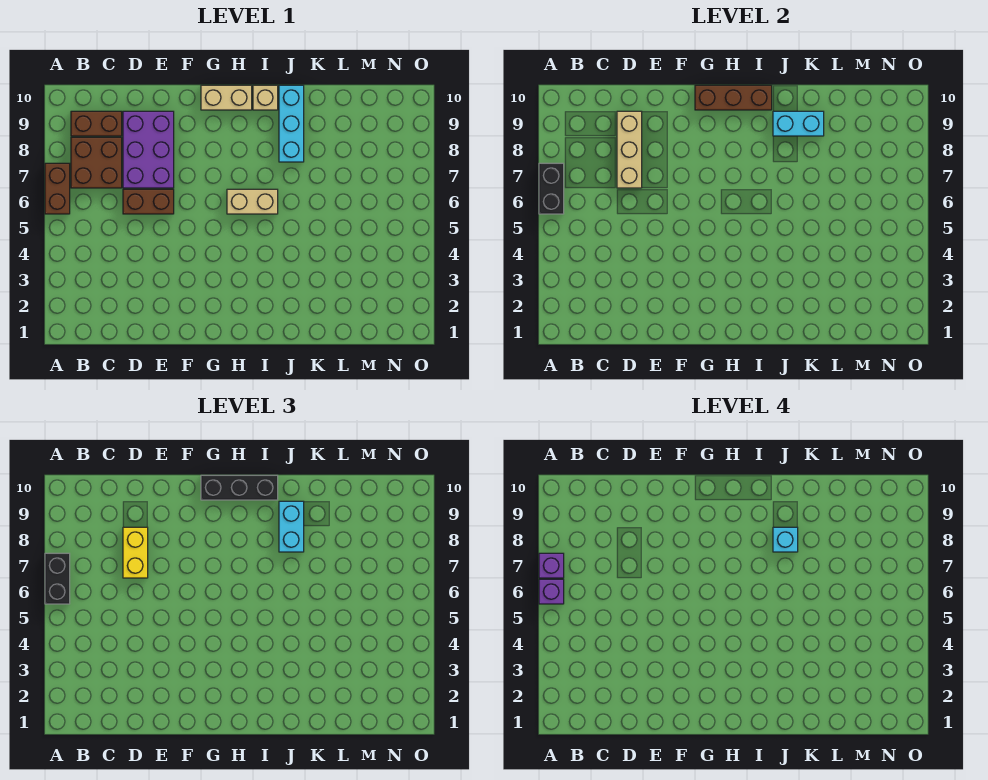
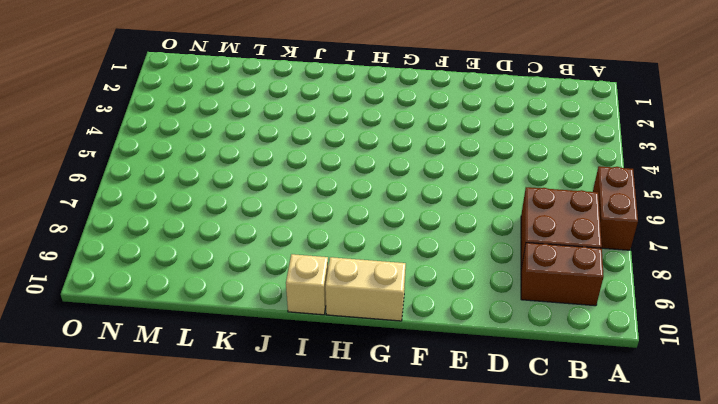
none -> brown 1x2 brick [123,189,174,214]
none -> purple 2x3 brick [123,111,174,188]
none -> tan 1x2 brick [227,189,278,214]

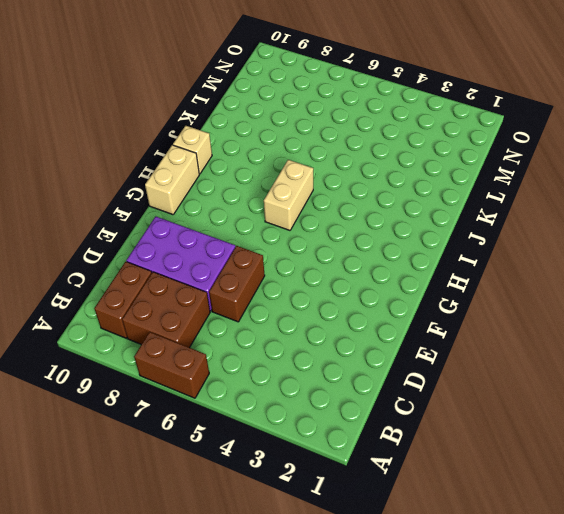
none -> cyan 1x3 brick [279,85,304,162]
none -> black 1x2 brick [539,163,564,214]
none -> tan 1x3 brick [617,111,642,188]

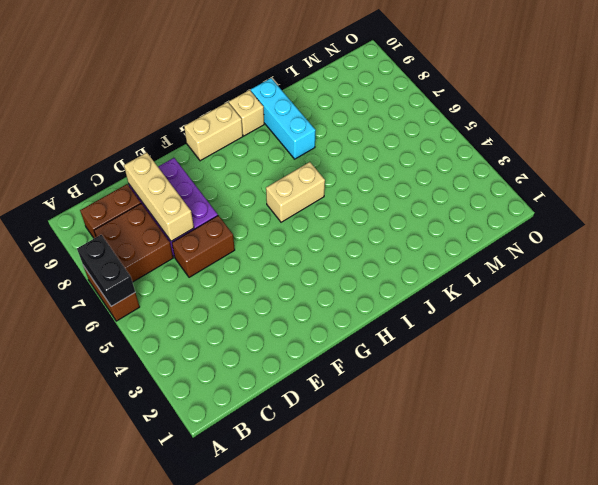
none -> brown 1x3 brick [695,85,772,110]
none -> cyan 1x2 brick [773,111,824,136]
none -> black 1x2 brick [45,553,70,604]

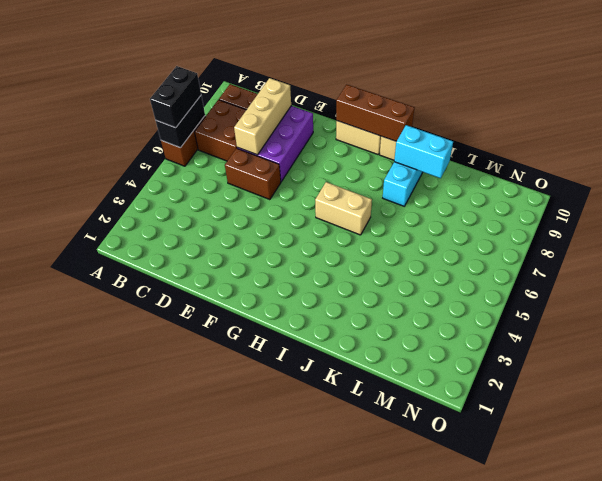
none -> yellow 1x2 brick [123,527,148,578]
none -> black 1x3 brick [201,475,278,500]
none -> cyan 1x2 brick [279,501,304,552]

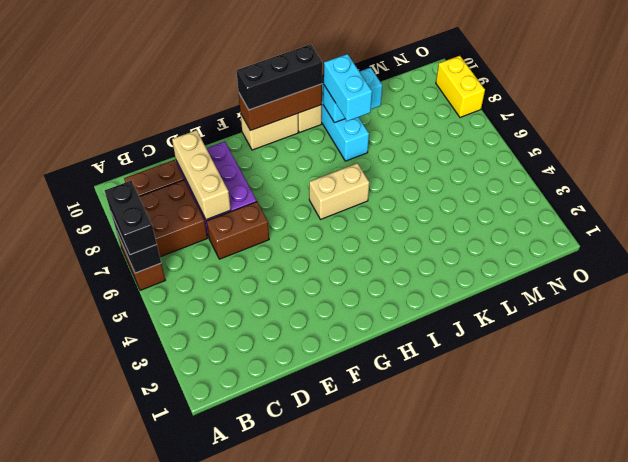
yellow 1x2 brick [436,56,485,117] -> yellow 1x2 brick moved to [123,527,148,578]
none -> purple 1x1 brick [539,579,564,604]
none -> purple 1x1 brick [539,553,564,578]
none -> cyan 1x1 brick [773,527,798,552]

